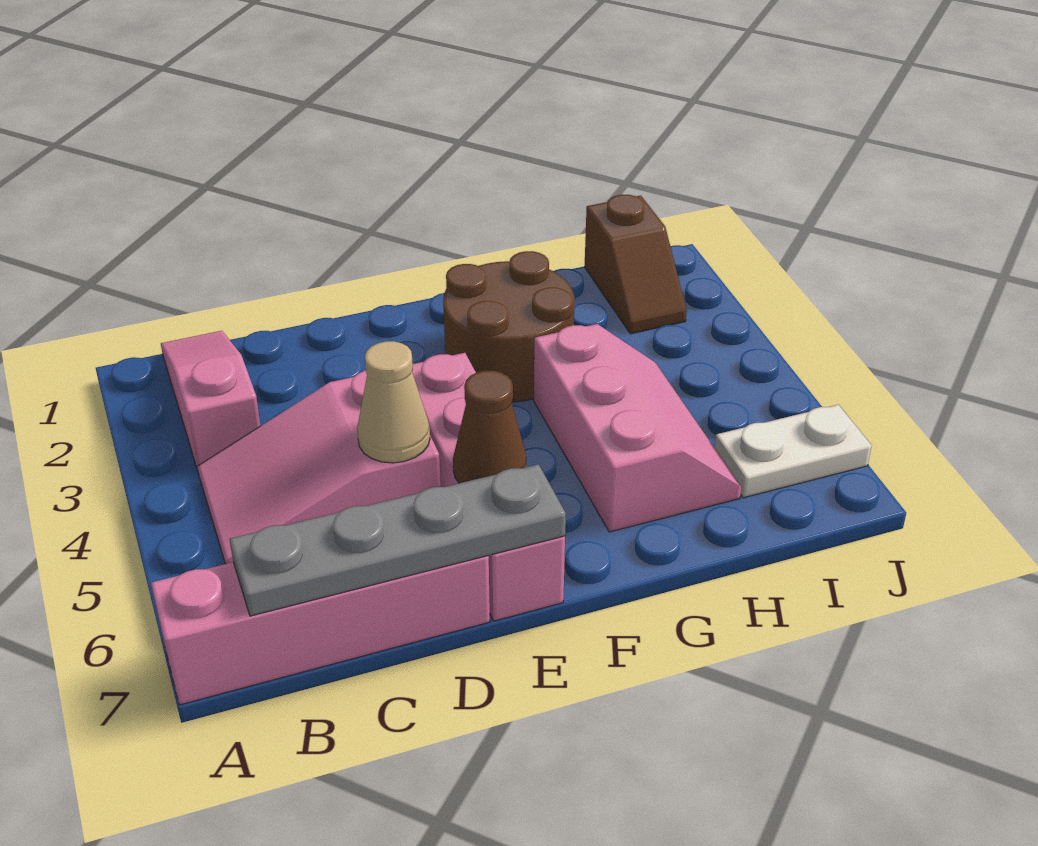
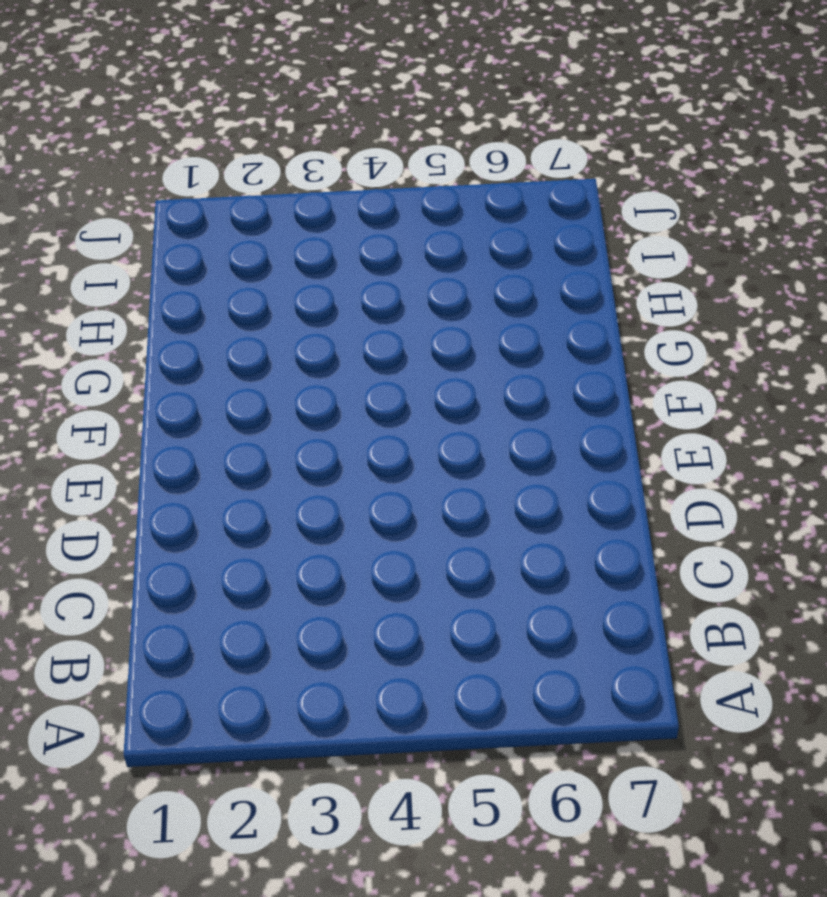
none -> pink 1x4 brick [151,556,490,705]
none -> pink 1x3 slope [161,331,261,474]

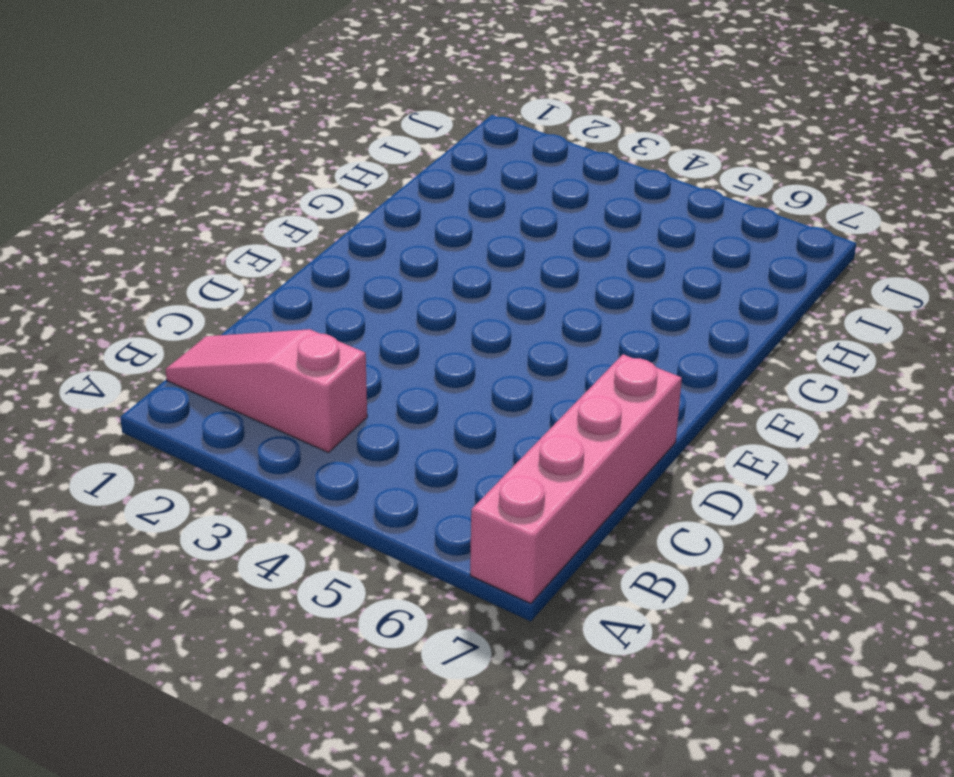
none -> pink 2x3 slope [197,370,441,564]
none -> pink 1x4 brick [412,353,565,621]

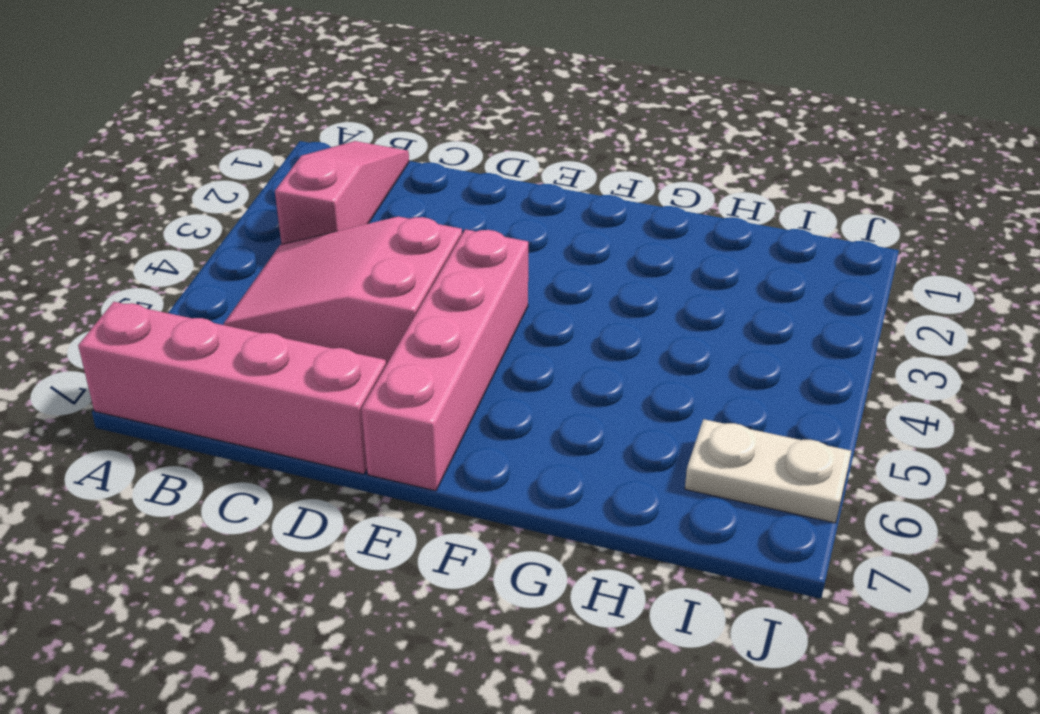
none -> brown 2x2 round brick [443,251,575,402]
none -> pink 2x3 slope [534,324,741,532]

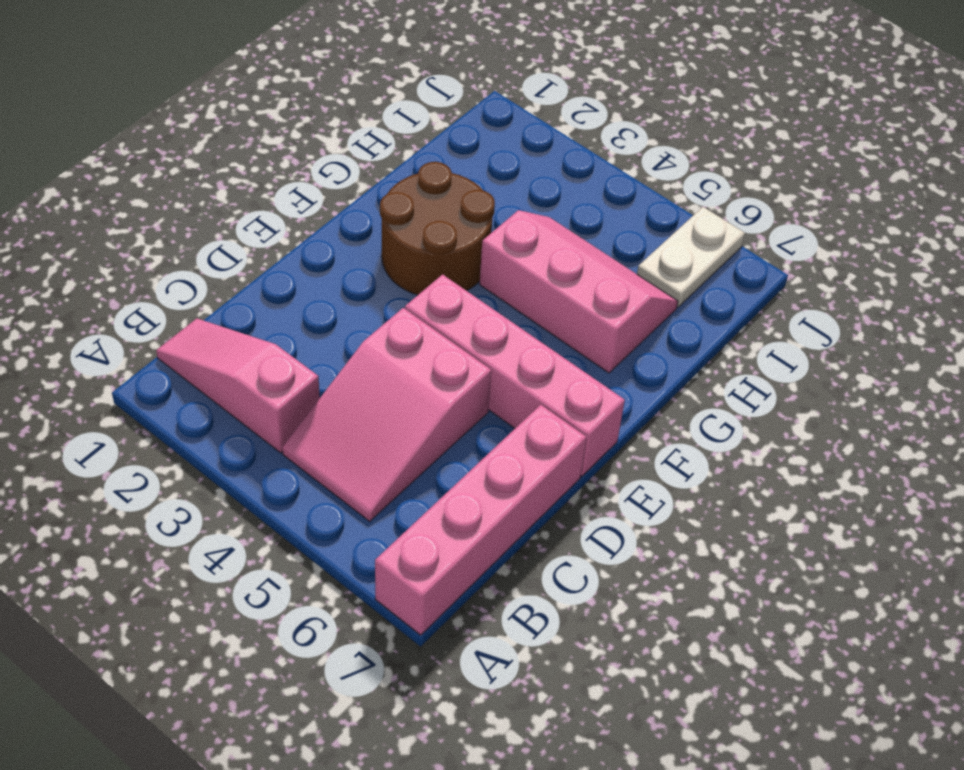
none -> brown 1x2 slope [585,195,687,334]
none -> grey 1x4 plate [229,464,566,616]

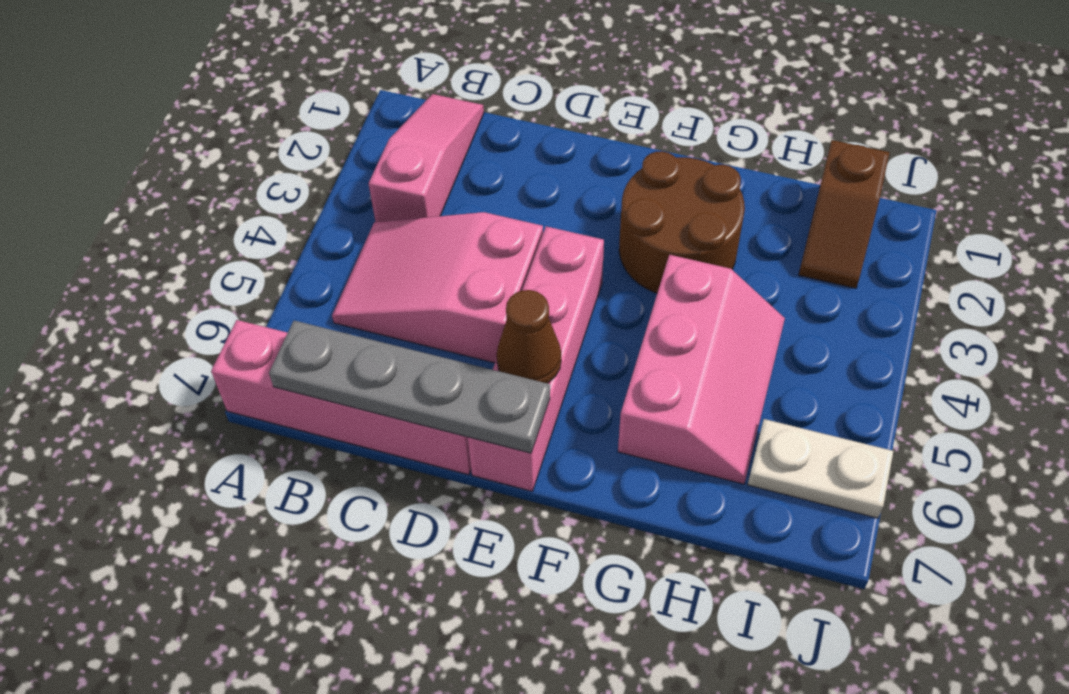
none -> tan 1x1 cone [357,341,430,463]

